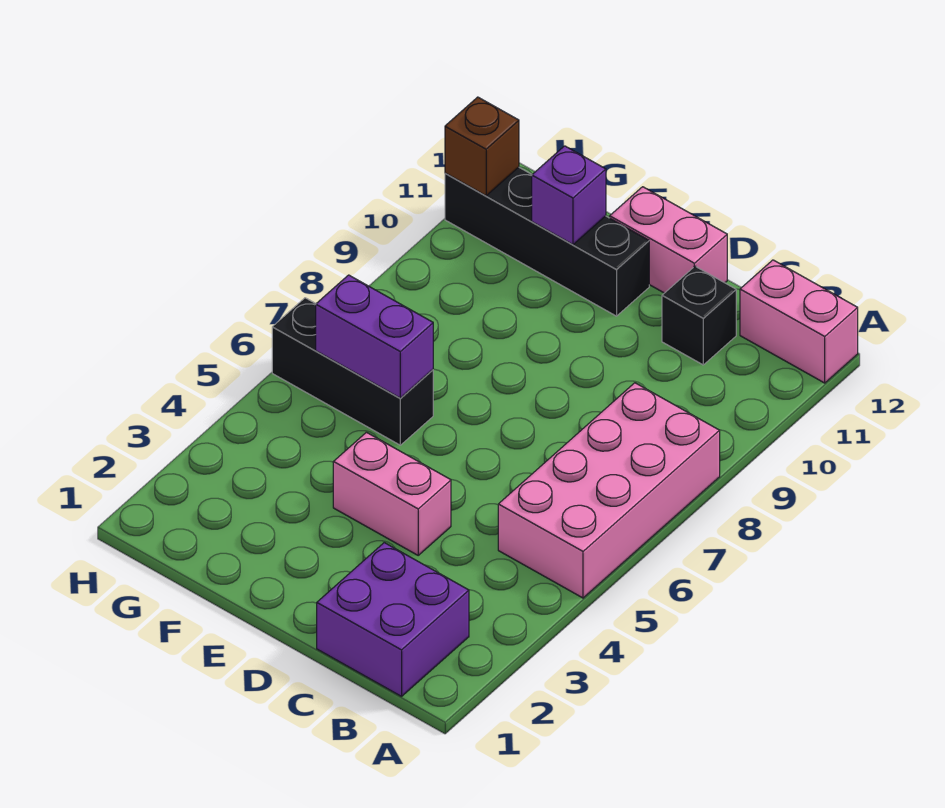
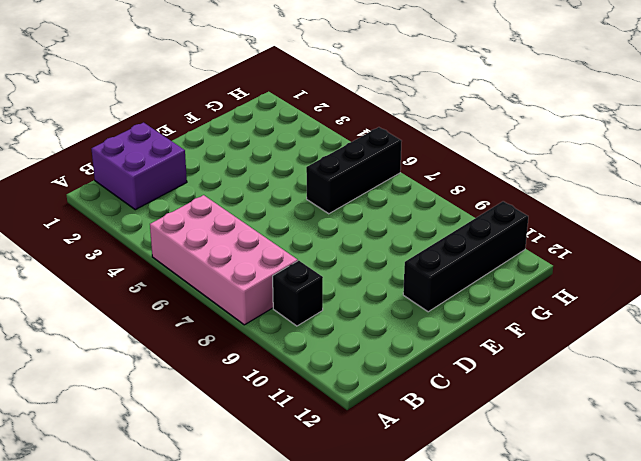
black 1x1 brick [273,261,323,326] -> black 1x1 brick moved to [662,266,736,365]
none -> pink 1x2 brick [740,260,858,383]
none -> pink 1x2 brick [333,432,451,555]

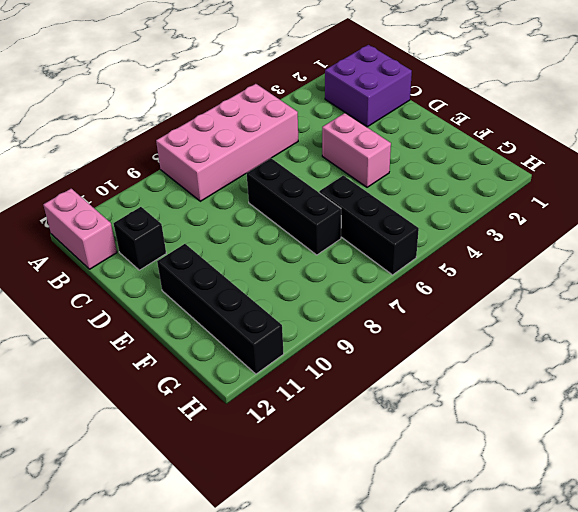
black 1x3 brick [247,158,341,255] -> none
none -> pink 1x2 brick [610,187,727,293]
none -> purple 1x2 brick [316,275,433,398]

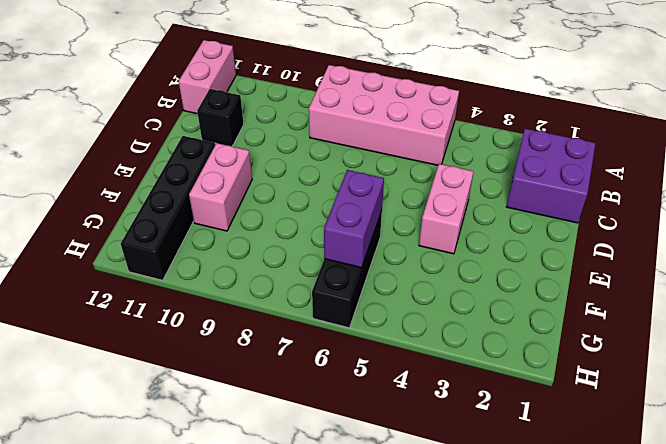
pink 1x2 brick [189,143,252,231] -> pink 1x2 brick moved to [610,187,727,293]
none -> purple 1x1 brick [532,146,606,245]
none -> brown 1x1 brick [445,97,519,196]

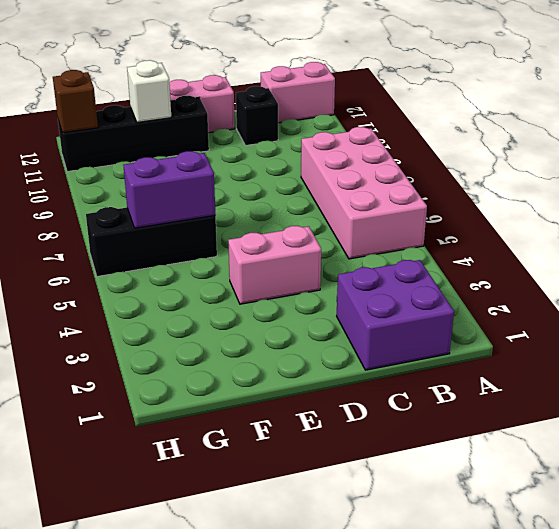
white 1x1 brick [127,60,171,122] -> purple 1x1 brick [532,146,606,245]

